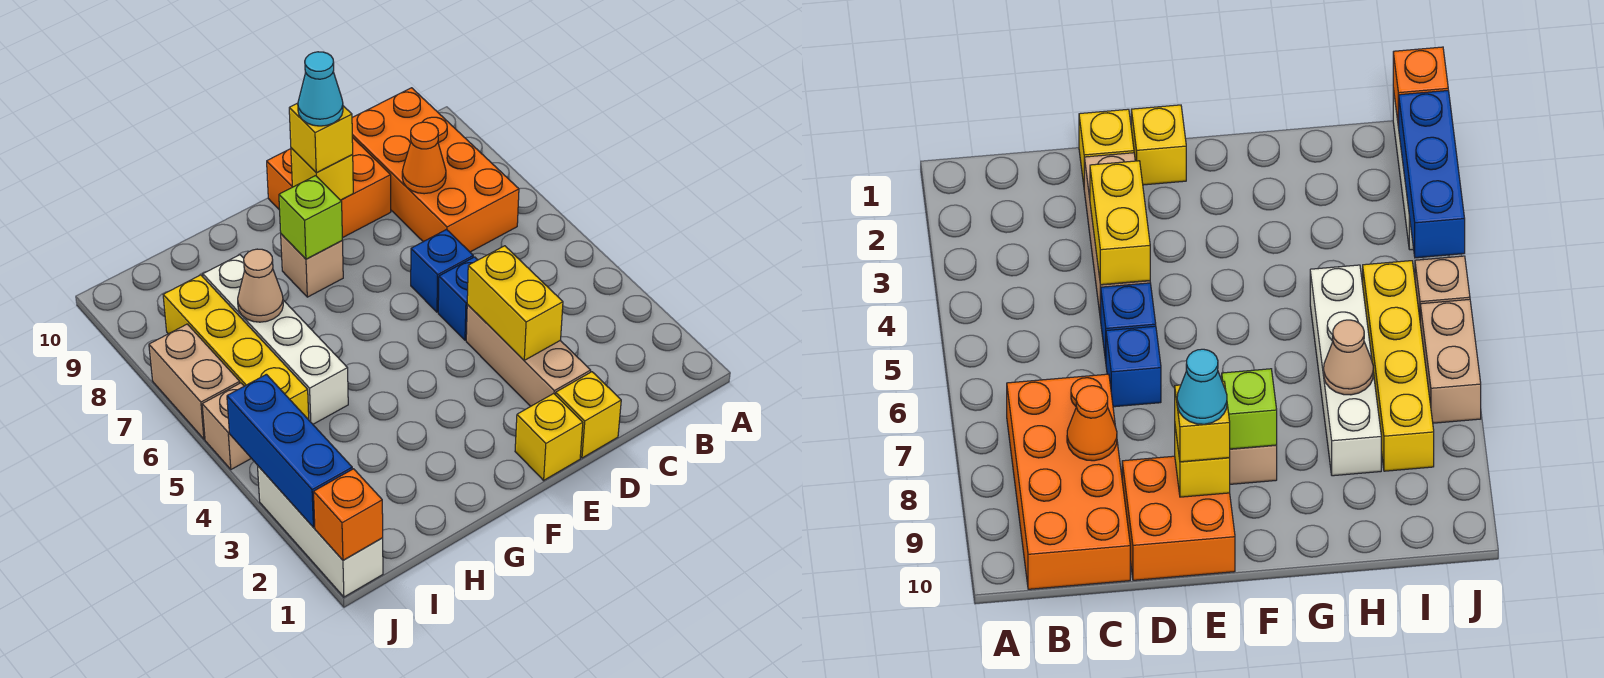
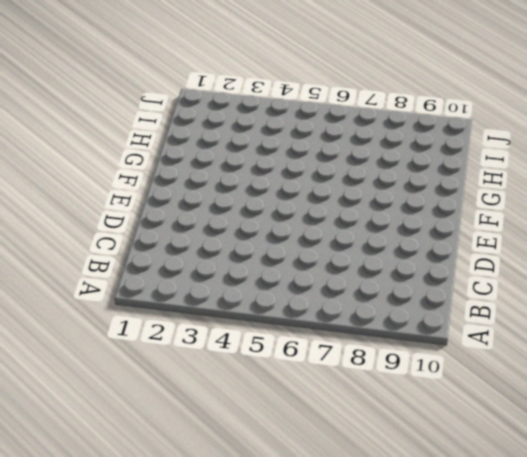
none -> orange 2x4 brick [352,88,519,252]
none -> yellow 1x1 brick [556,372,621,458]
none -> tan 1x3 brick [466,305,591,406]

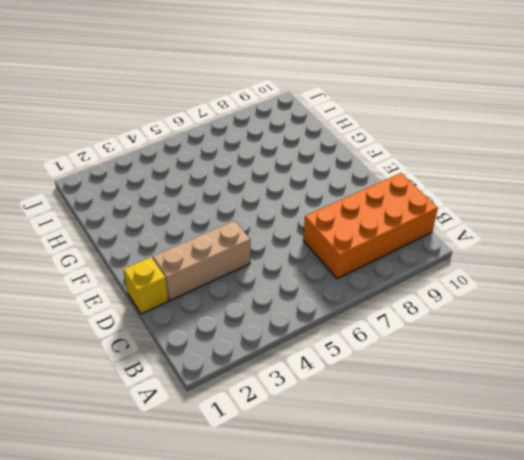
none -> blue 1x1 brick [438,257,478,340]
none -> blue 1x1 brick [411,230,473,312]
none -> orange 2x2 brick [267,137,391,238]

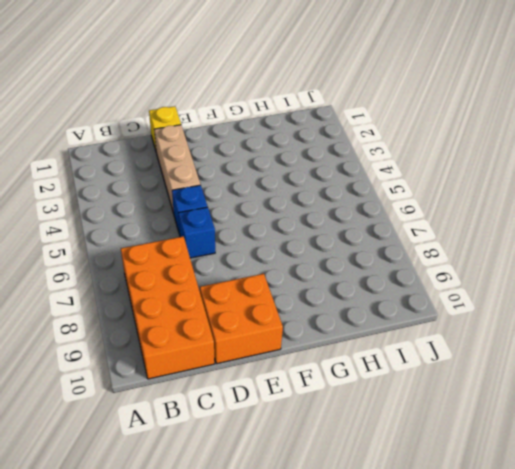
none -> yellow 1x1 brick [515,394,583,480]
none -> tan 1x1 brick [281,234,343,297]
none -> white 1x4 brick [203,255,348,424]

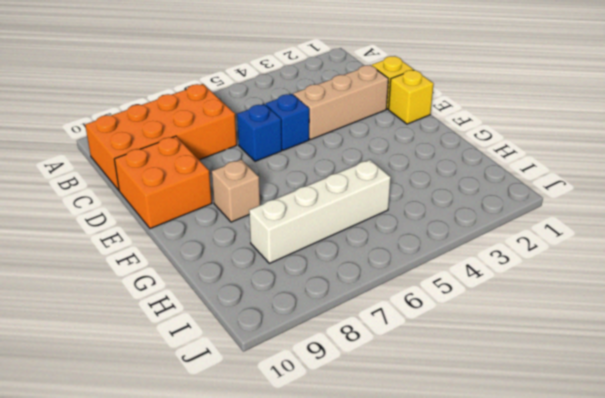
none -> yellow 1x4 brick [163,275,309,420]
none -> white 1x3 brick [258,466,383,597]
none -> tan 1x1 brick [202,383,251,469]

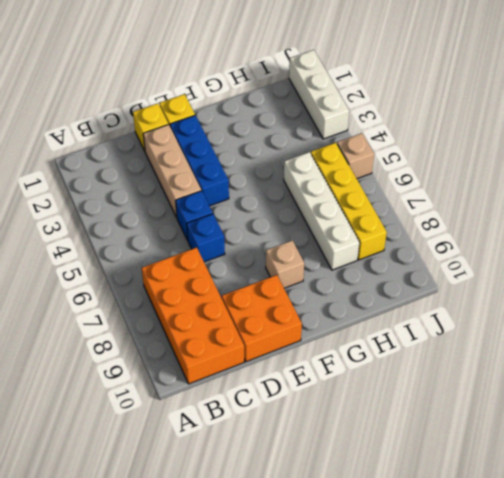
blue 1x3 brick [170,115,229,206] -> blue 1x3 brick moved to [227,374,352,527]
none -> tan 1x2 brick [149,324,240,439]
none -> orange 1x1 cone [402,122,446,194]
none -> yellow 1x2 brick [467,246,563,360]

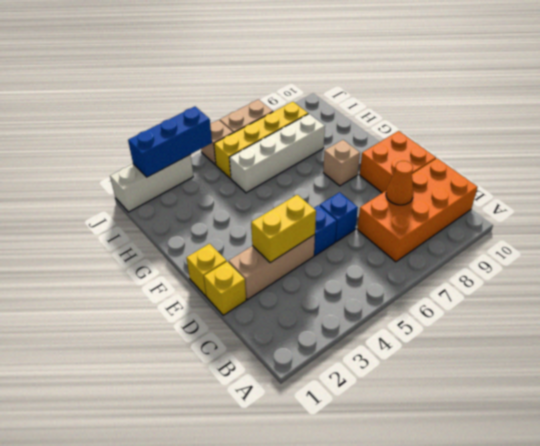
none -> yellow 1x1 brick [291,148,353,200]
none -> lime 1x1 brick [279,176,342,259]
none -> tan 1x1 cone [238,249,283,322]

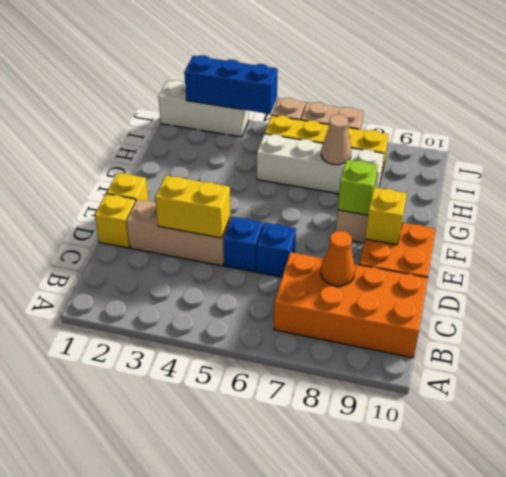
none -> orange 1x1 brick [314,469,383,560]
none -> yellow 1x1 brick [289,103,353,173]
none -> cyan 1x1 cone [298,52,343,126]

